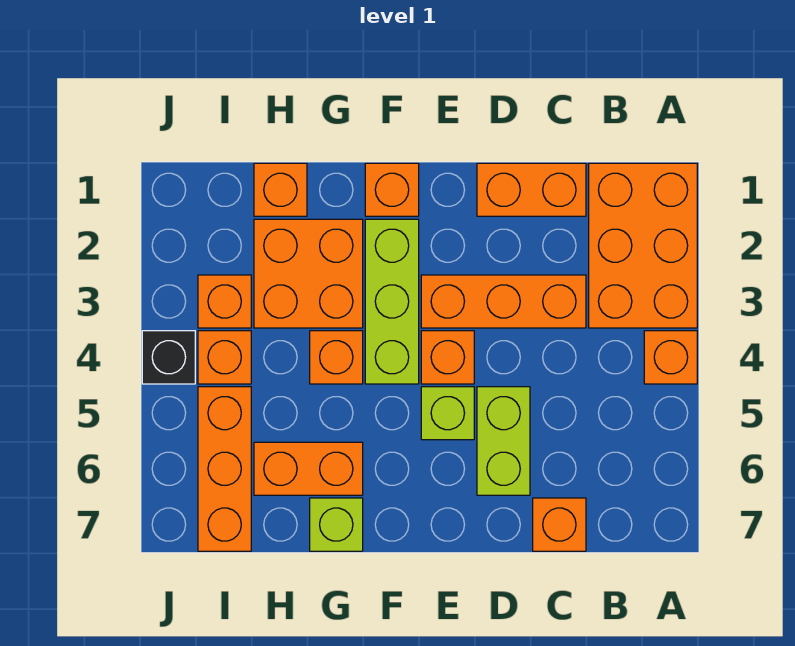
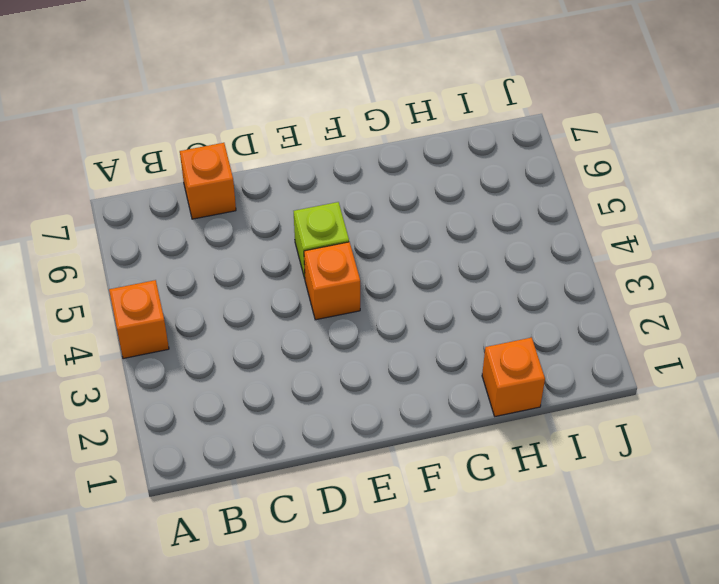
none -> orange 2x3 brick [589,163,697,328]
none -> orange 1x2 brick [477,163,586,216]
none -> orange 1x3 brick [421,275,586,328]

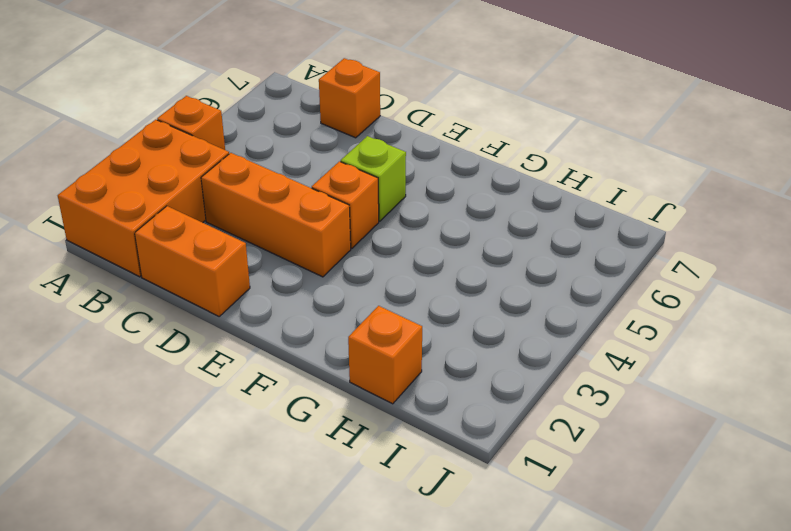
none -> lime 1x2 brick [477,387,530,495]
none -> orange 1x1 brick [365,163,419,216]
none -> lime 1x3 brick [365,219,419,384]

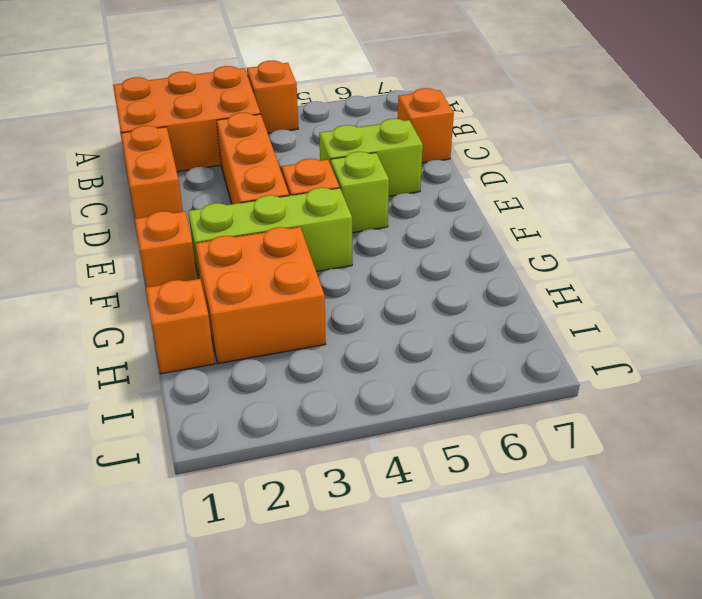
none -> orange 1x1 brick [310,331,363,384]
none -> orange 1x2 brick [254,442,363,495]
none -> lime 1x1 brick [310,498,363,551]

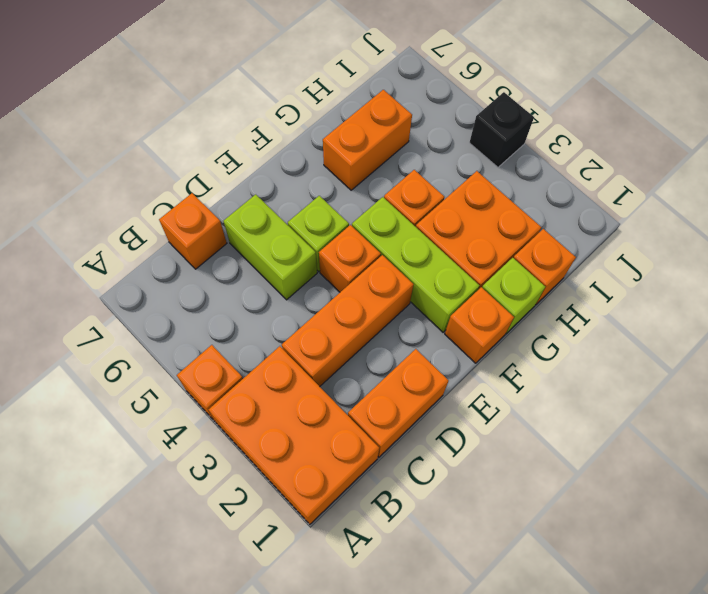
lime 1x1 brick [482,258,545,334] -> lime 1x1 brick moved to [310,498,363,551]
none -> orange 1x1 brick [198,275,251,328]
none -> orange 1x1 brick [198,331,251,384]
none -> orange 1x3 brick [198,387,251,551]

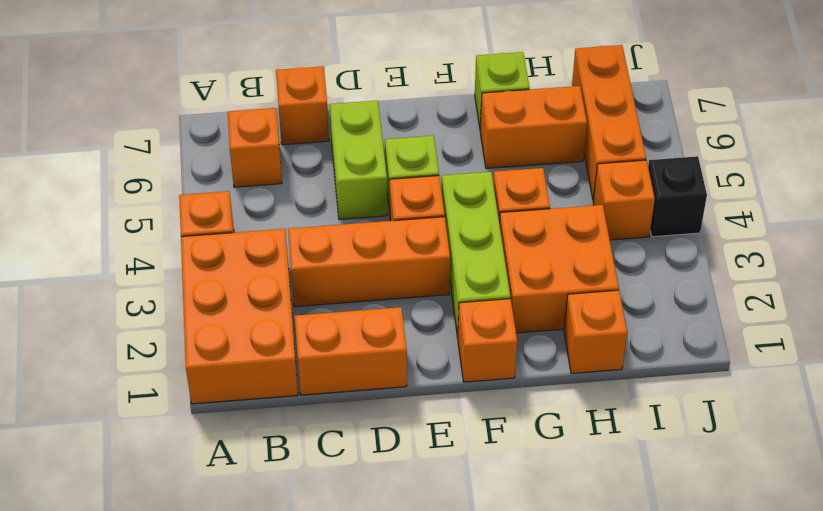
orange 1x1 brick [228,108,282,187] -> orange 1x1 brick moved to [198,275,251,328]

